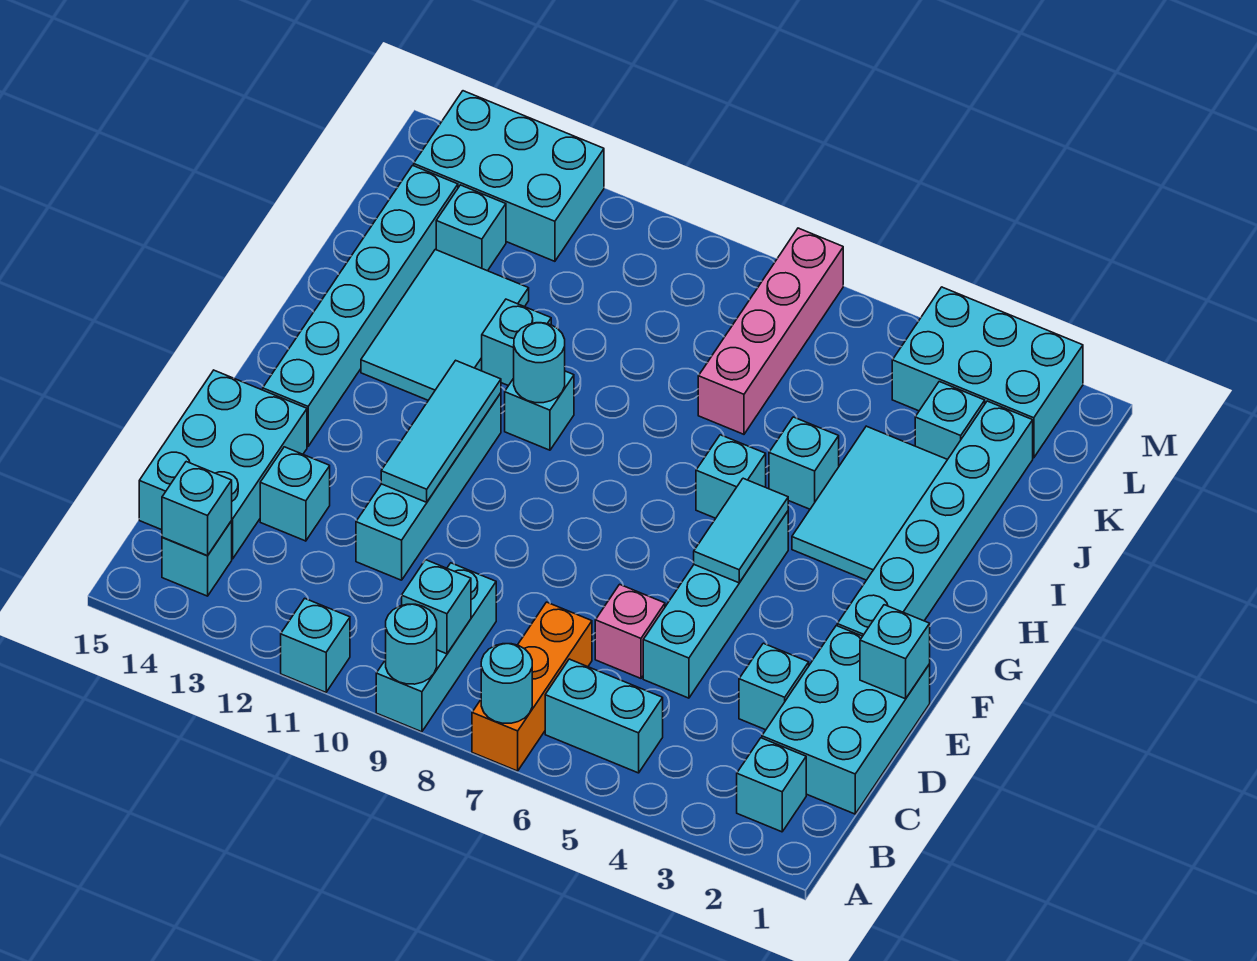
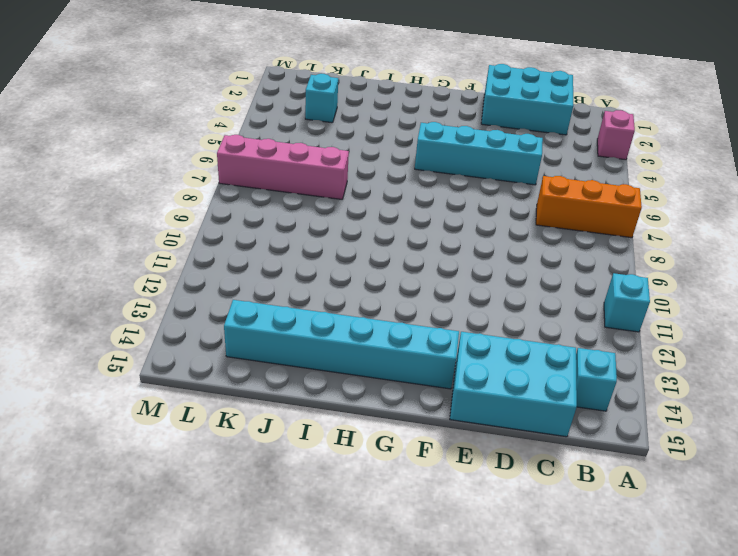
pink 1x1 brick [597,110,635,160] -> pink 1x1 brick moved to [595,584,665,678]
none -> cyan 1x3 brick [376,563,496,732]
none -> cyan 1x1 brick [737,738,806,832]
none -> cyan 1x2 brick [545,659,663,773]
none -> cyan 1x1 brick [739,643,809,730]

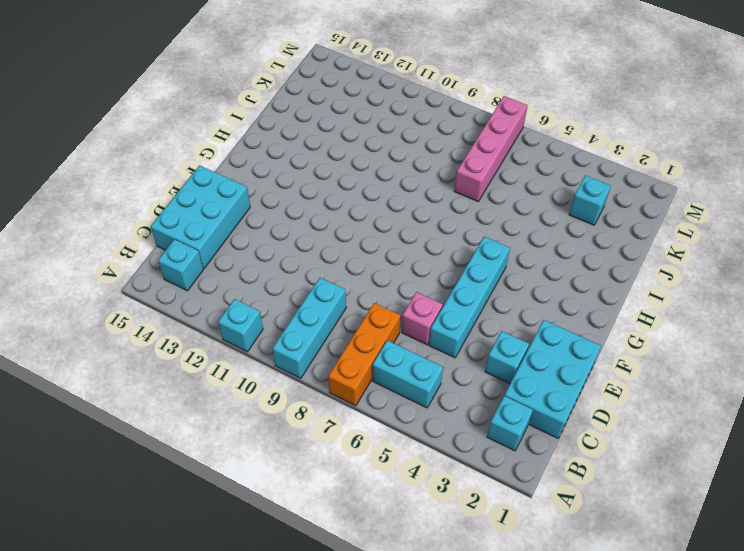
none -> cyan 1x4 brick [356,393,501,580]
none -> cyan 1x1 brick [260,447,330,541]
none -> cyan 1x6 brick [837,401,1033,636]
none -> cyan 1x6 brick [263,165,458,446]

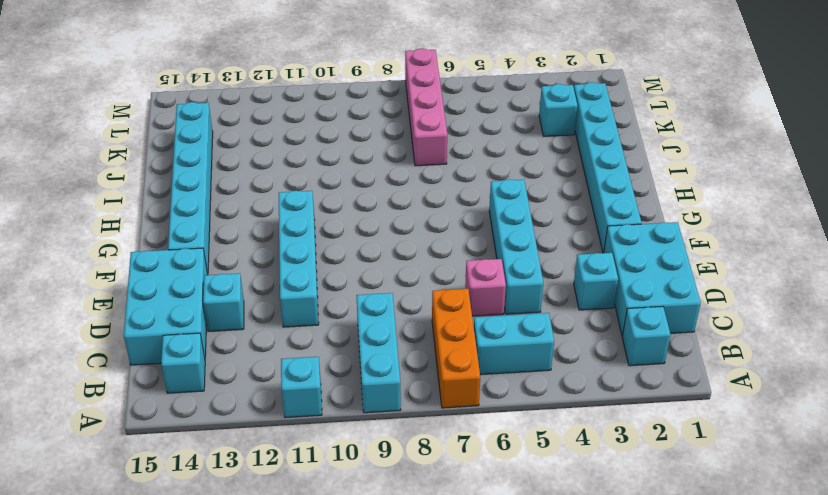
none -> cyan 2x3 tile [792,426,947,580]
none -> cyan 1x1 brick [696,435,766,518]
none -> cyan 1x1 brick [505,371,574,450]
none -> cyan 2x3 tile [361,250,529,400]

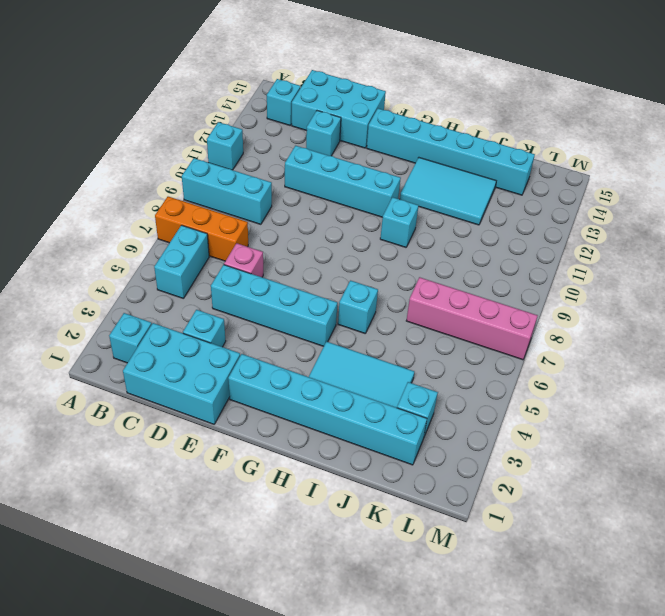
none -> cyan 1x1 brick [769,417,839,509]
none -> cyan 1x1 brick [482,299,551,386]
none -> cyan 1x1 brick [436,185,506,271]
none -> cyan 2x3 brick [892,287,1083,458]

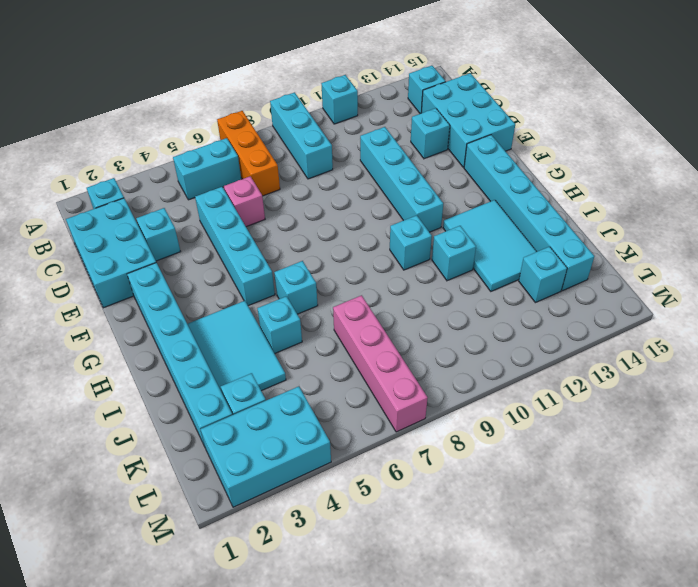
none -> cyan 2x3 brick [414,91,604,261]
none -> cyan 1x1 round brick [481,644,532,723]
none -> cyan 1x1 round brick [386,604,437,684]
none -> cyan 1x1 brick [402,560,471,654]

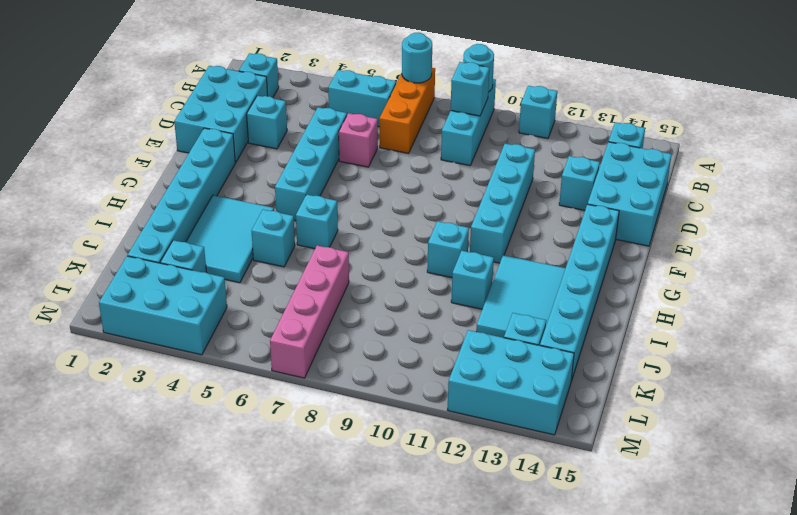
none -> cyan 1x1 brick [162,462,232,556]
none -> cyan 1x1 brick [860,605,930,699]
none -> cyan 1x3 tile [381,360,501,502]
none -> cyan 1x2 tile [694,478,788,583]

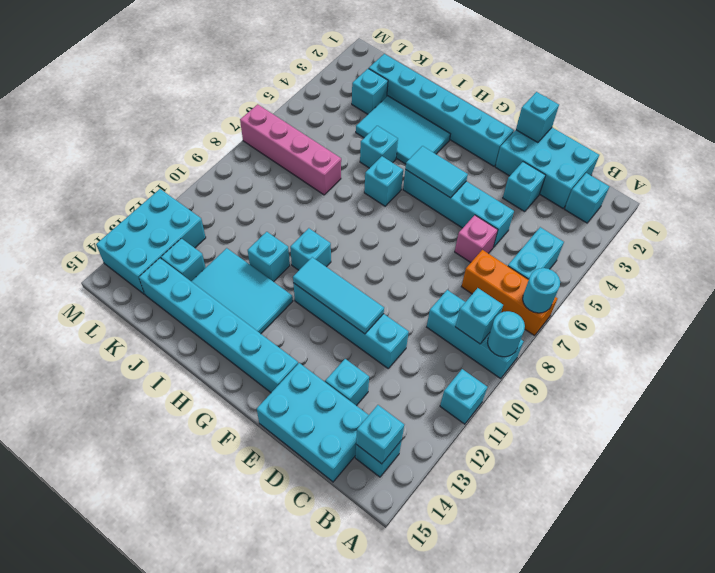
none -> cyan 2x3 brick [892,287,1083,458]
none -> cyan 1x1 round brick [514,323,565,403]

